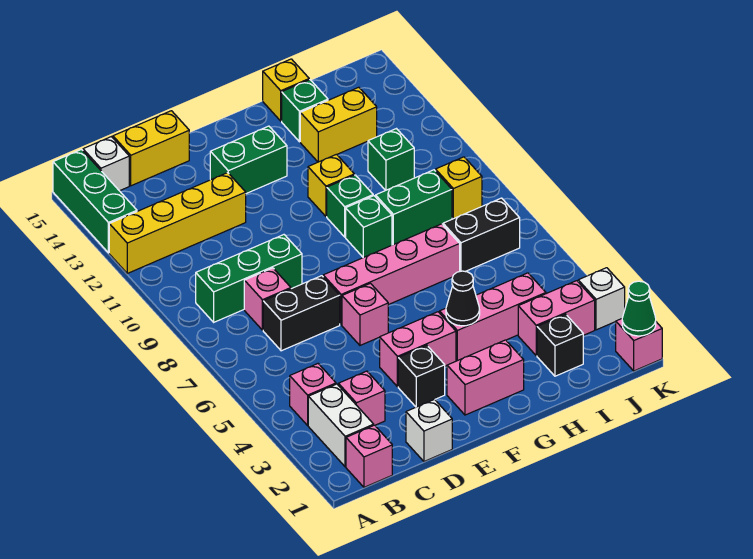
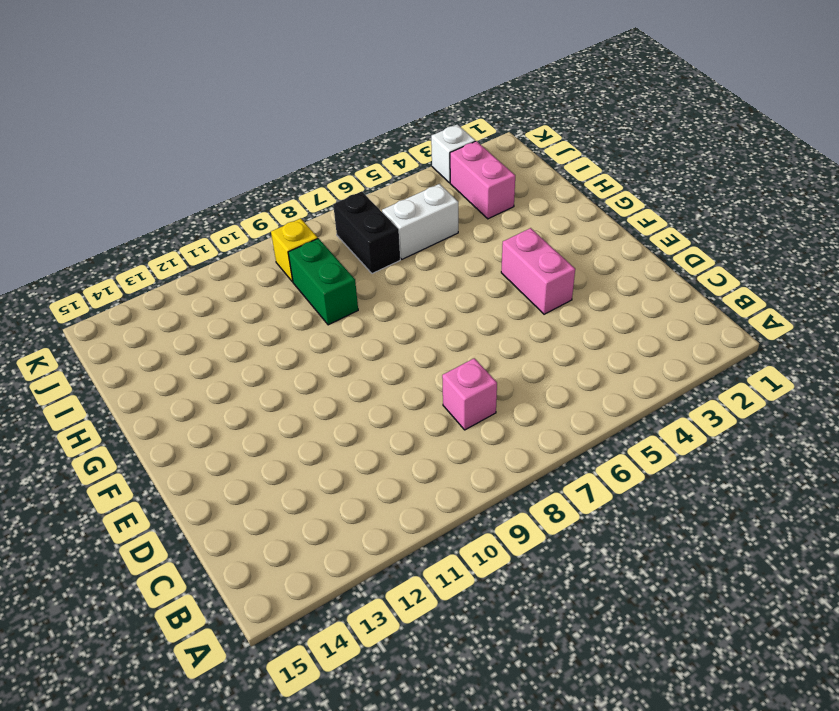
white 1x2 brick [382,184,458,259] -> white 1x2 brick moved to [308,384,374,467]
none -> yellow 1x4 brick [109,173,246,273]
none -> green 1x3 brick [53,150,137,253]
none -> pink 1x1 brick [346,425,392,487]
none -> pink 1x1 brick [290,364,336,425]

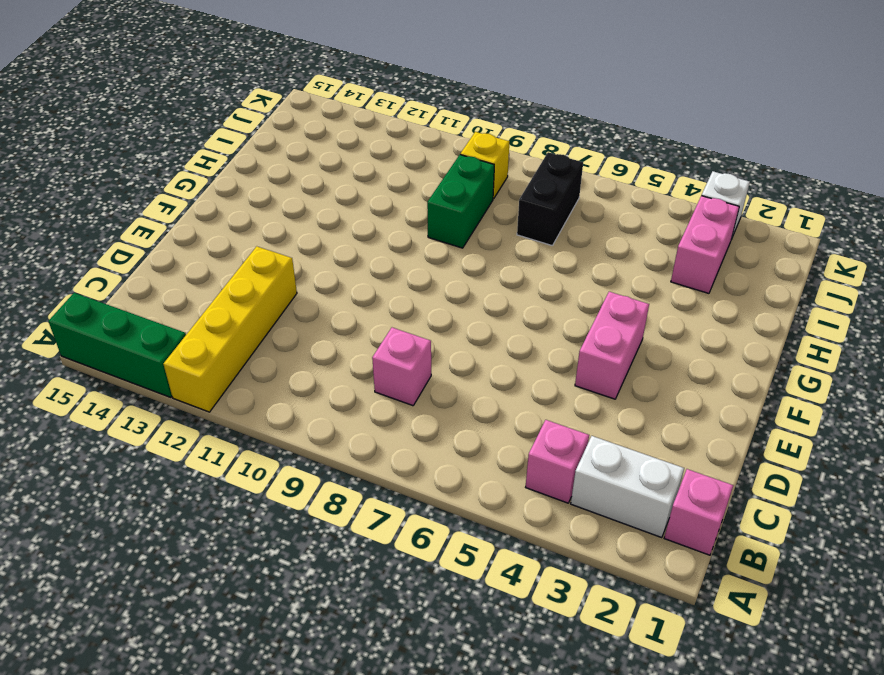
none -> green 1x3 brick [196,235,302,322]
none -> white 1x1 brick [83,137,129,191]
none -> pink 1x1 brick [338,371,385,425]
none -> black 1x2 brick [263,276,340,351]

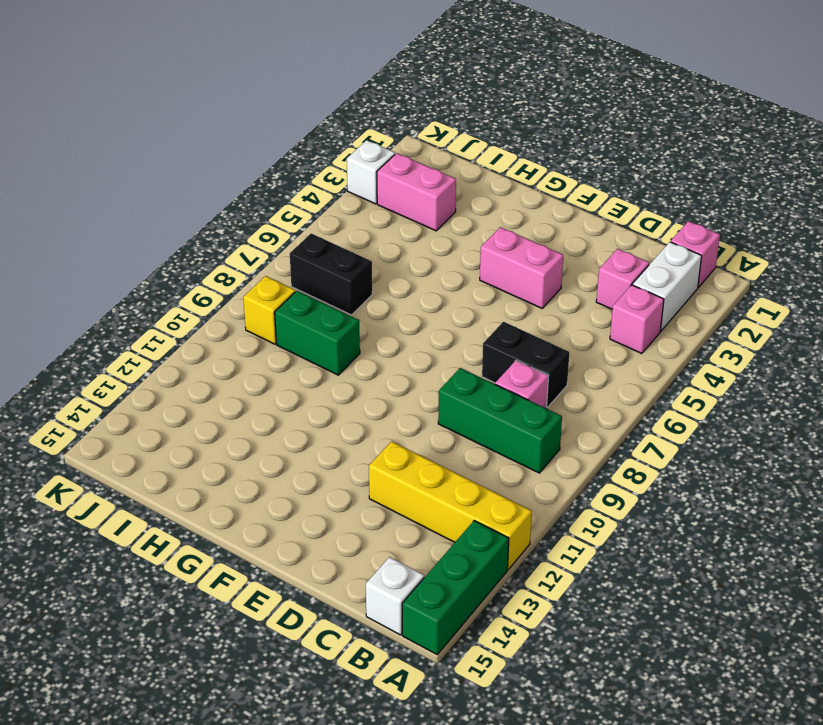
none -> yellow 1x2 brick [113,111,189,186]
none -> white 1x1 brick [406,399,452,461]
none -> black 1x1 brick [398,345,445,407]
none -> pink 1x1 brick [342,283,388,345]

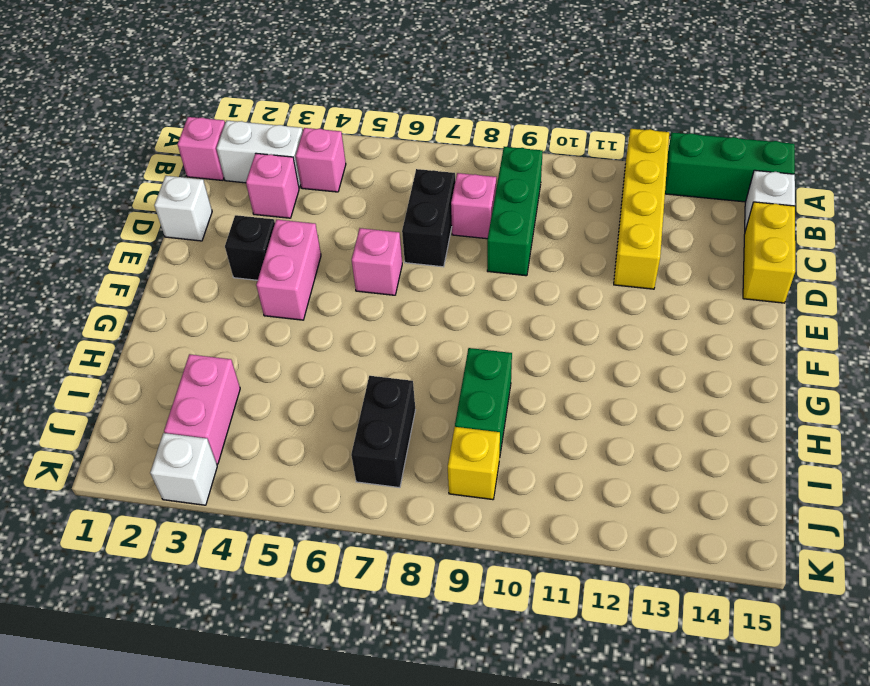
none -> pink 1x4 brick [323,224,460,325]
none -> green 1x2 brick [210,126,287,194]
none -> pink 1x2 brick [447,340,524,415]
none -> pink 1x3 brick [440,273,546,361]

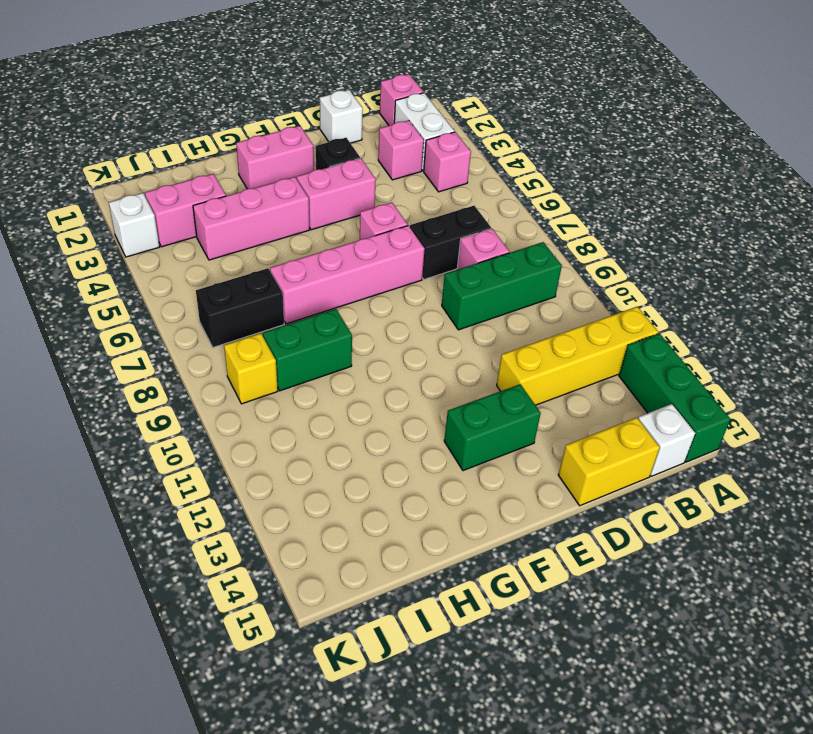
none -> green 1x1 brick [346,196,392,257]
none -> green 1x1 brick [327,175,373,237]
none -> yellow 1x1 brick [308,154,354,216]
none -> yellow 1x2 brick [300,87,377,162]

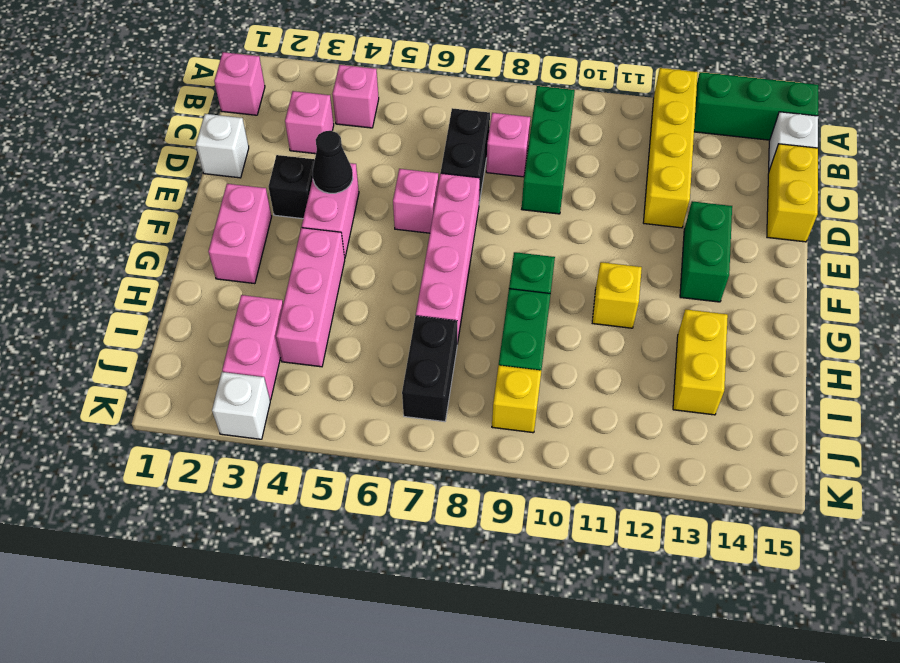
black 1x1 cone [312,131,353,193] -> black 1x1 cone moved to [446,271,480,326]
none -> white 1x2 brick [308,384,374,467]
none -> green 1x1 brick [327,175,373,237]
none -> green 1x1 brick [282,80,328,142]
none -> yellow 1x1 brick [263,59,309,121]

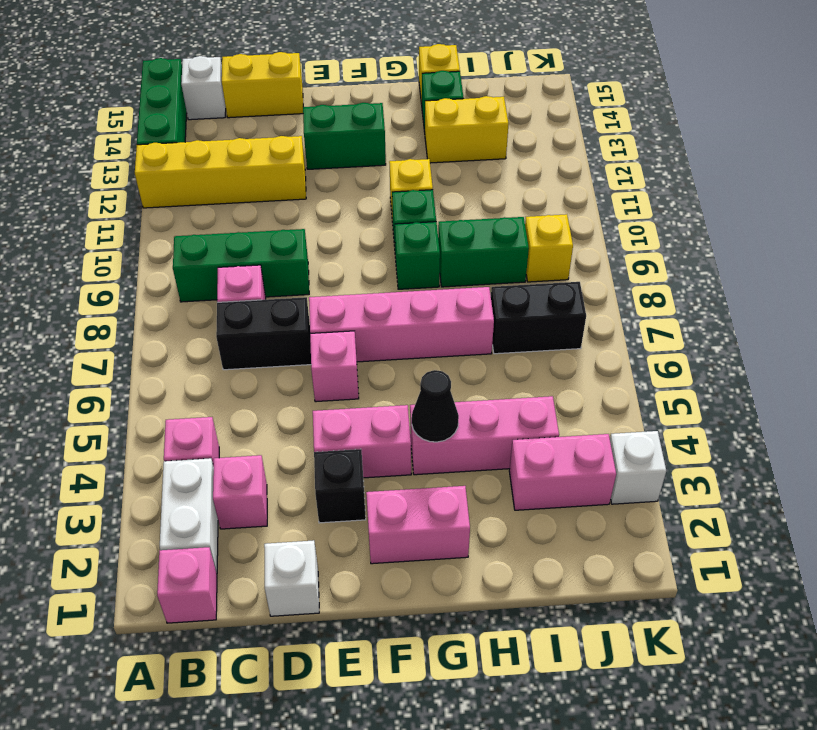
none -> black 1x1 brick [537,314,583,376]
none -> green 1x1 brick [368,129,414,190]
none -> pink 1x1 brick [616,319,662,371]
none -> green 1x1 cone [622,281,656,336]

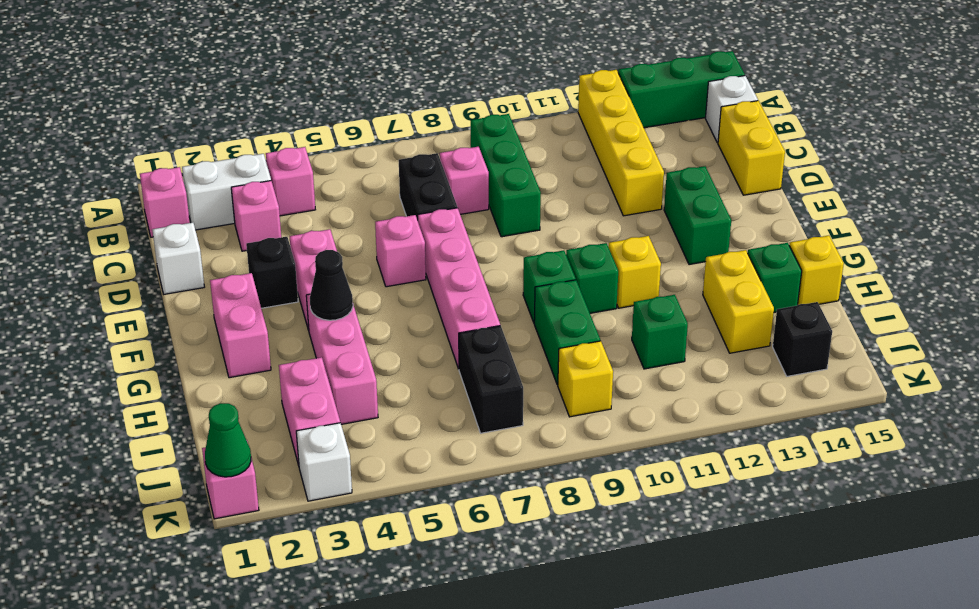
black 1x1 brick [773,302,832,376] -> black 1x1 brick moved to [537,314,583,376]

